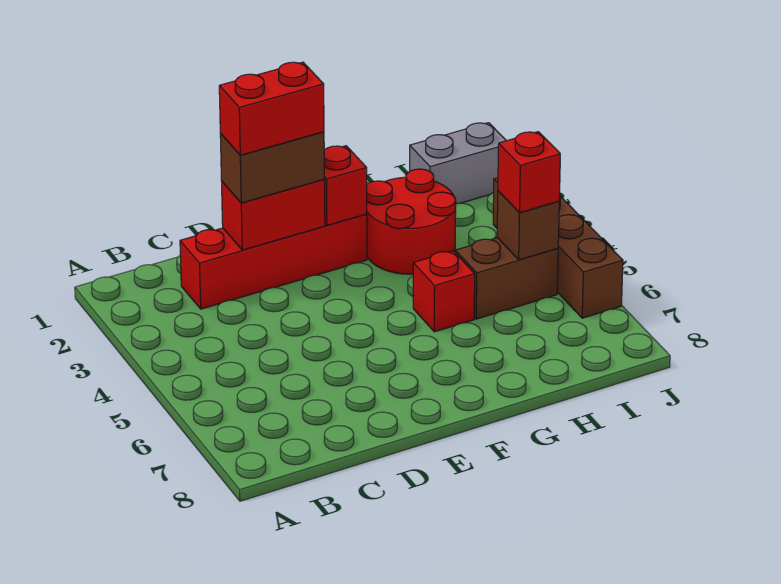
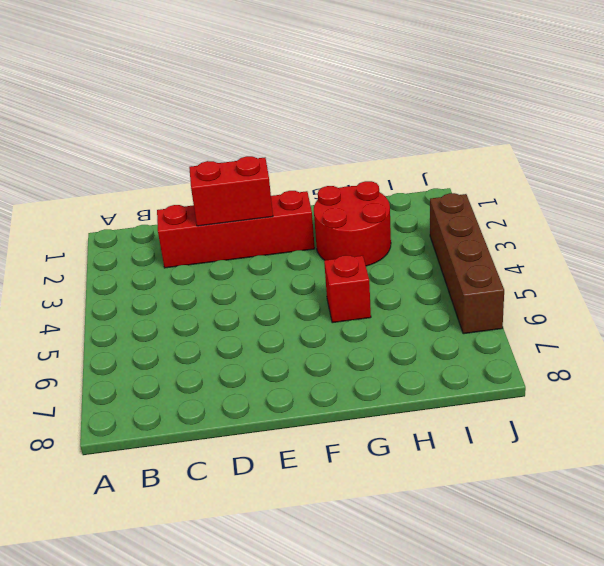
none -> brown 1x2 brick [455,238,558,319]
none -> grey 1x2 brick [410,123,506,204]
none -> red 1x1 brick [324,146,367,225]

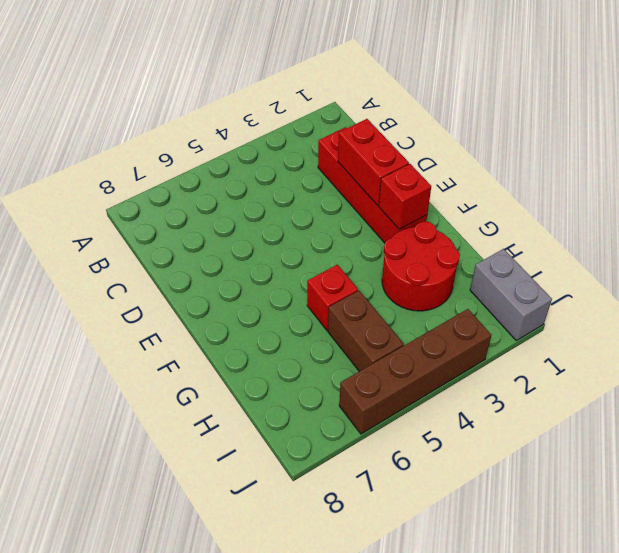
none -> brown 1x1 brick [497,191,559,260]
none -> brown 1x2 brick [220,132,324,203]
none -> red 1x1 brick [498,132,560,213]

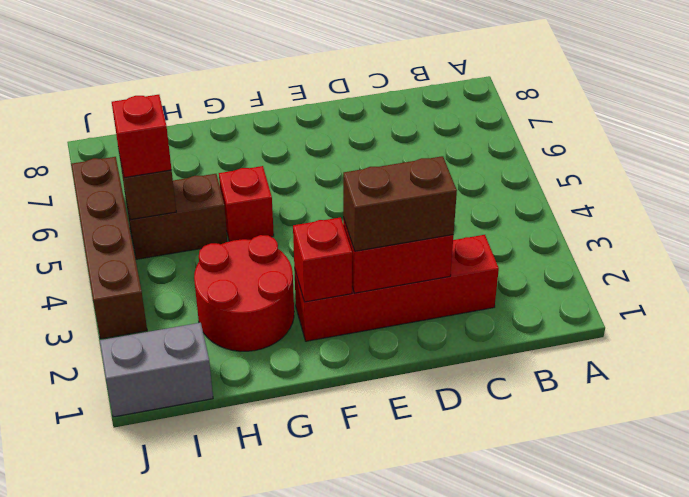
none -> red 1x2 brick [219,62,324,155]

